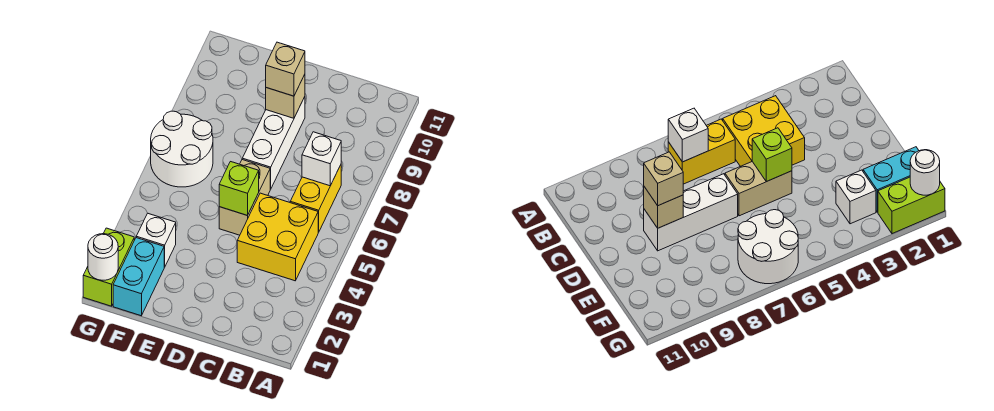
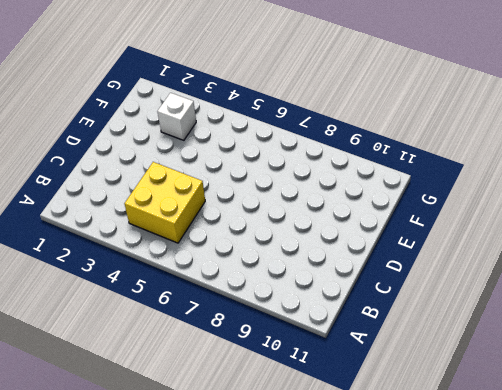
none -> yellow 1x2 brick [290,165,341,232]
none -> tan 1x2 brick [219,160,270,235]
none -> white 1x3 brick [242,97,305,189]

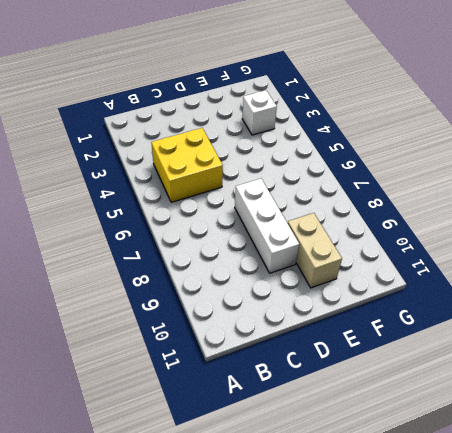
tan 1x2 brick [288,213,342,288] -> tan 1x2 brick moved to [219,160,270,235]
none -> yellow 1x2 brick [290,165,341,232]
none -> cyan 1x2 brick [113,238,164,316]
none -> white 2x2 round brick [151,111,213,187]

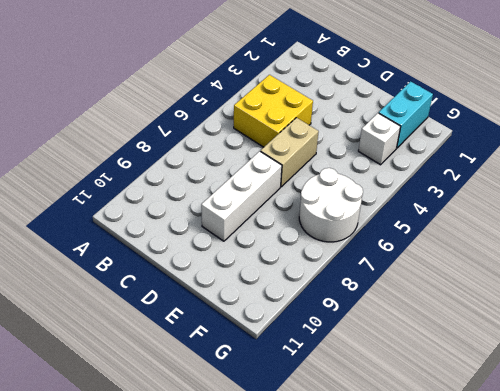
none -> yellow 1x2 brick [290,165,341,232]
none -> lime 1x2 brick [83,228,134,306]
none -> white 1x1 brick [302,132,341,186]

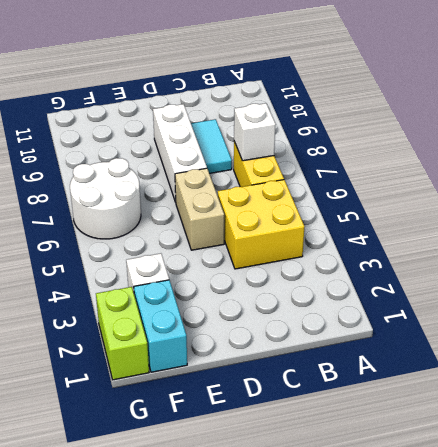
cyan 1x2 tile [191,119,232,173] -> none
none -> lime 1x1 brick [219,162,259,215]
none -> tan 1x1 brick [266,74,305,118]
none -> white 1x1 round brick [88,234,118,280]

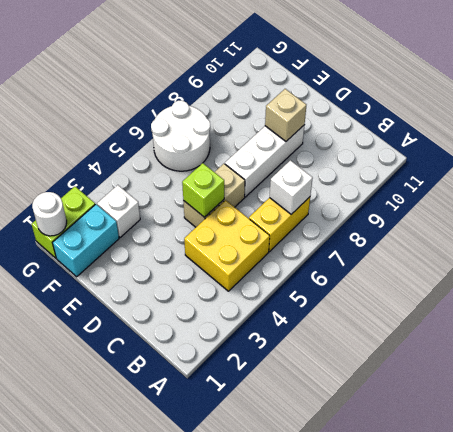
none -> tan 1x1 brick [266,42,305,96]

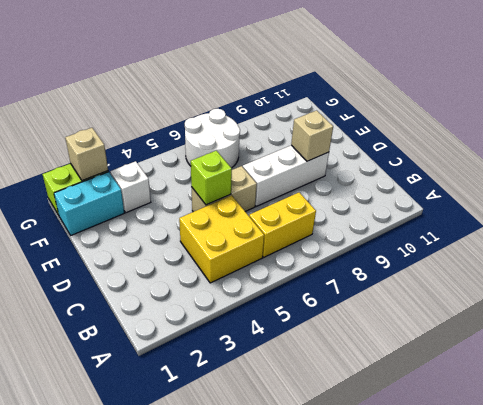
tan 1x1 brick [65,128,108,181] -> tan 1x1 brick moved to [266,42,305,96]
none -> white 1x1 brick [302,132,341,186]
none -> white 1x1 round brick [88,234,118,280]

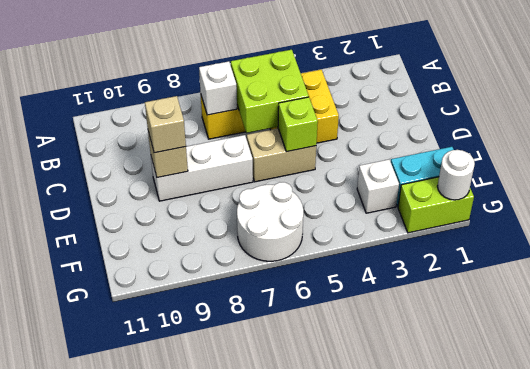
lime 2x2 brick [231,50,309,133] -> none

